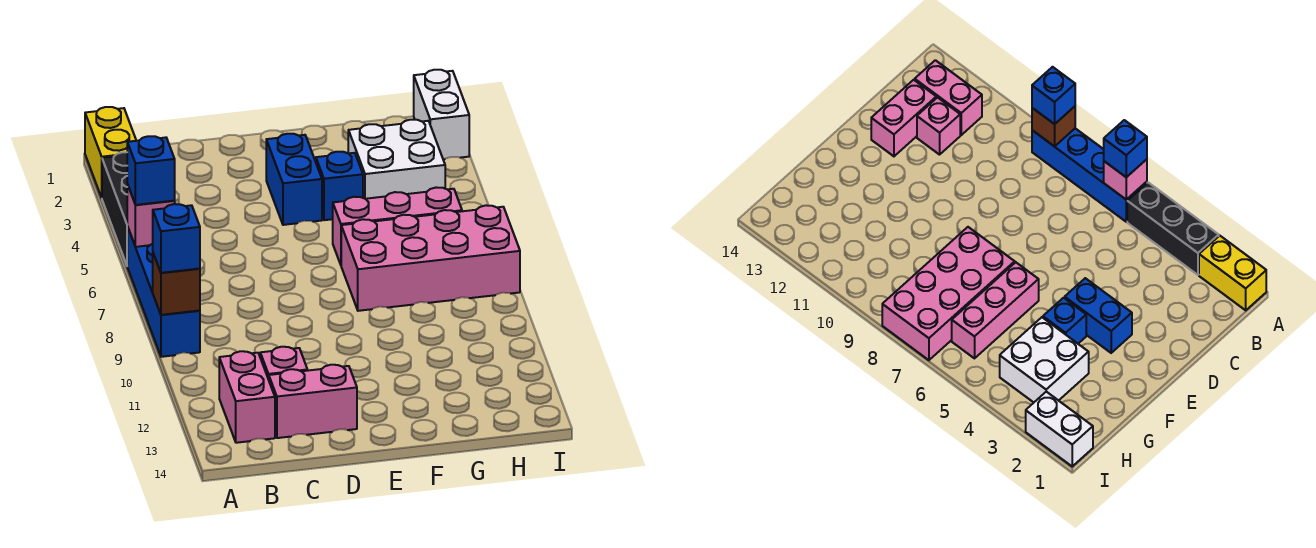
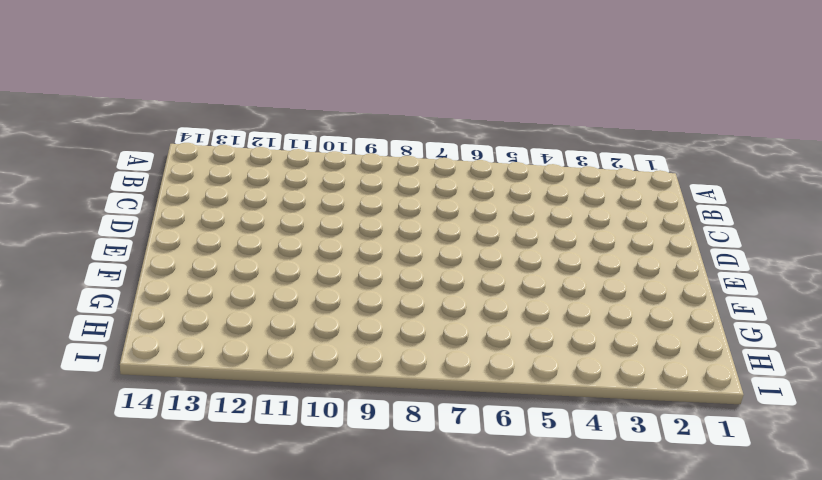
none -> yellow 1x2 brick [85,107,136,198]
none -> black 1x3 brick [102,152,127,265]
none -> blue 1x4 brick [127,226,200,357]

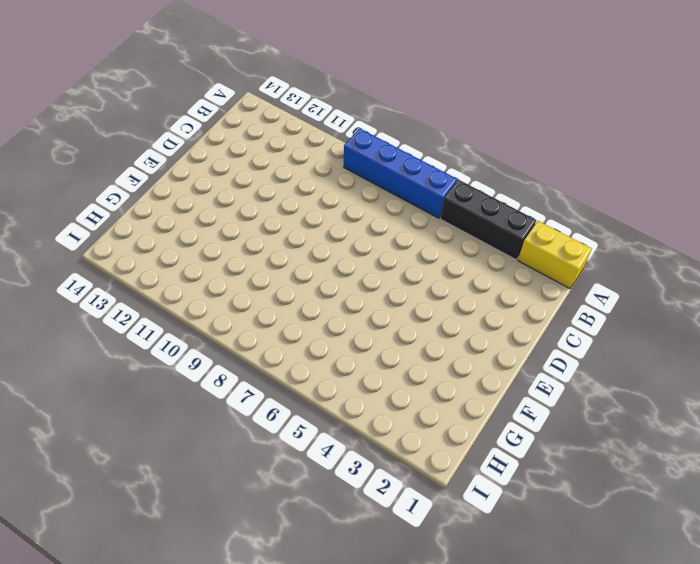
none -> pink 1x2 brick [219,351,275,443]
none -> pink 1x1 brick [260,347,307,379]
none -> pink 1x2 brick [269,365,357,438]

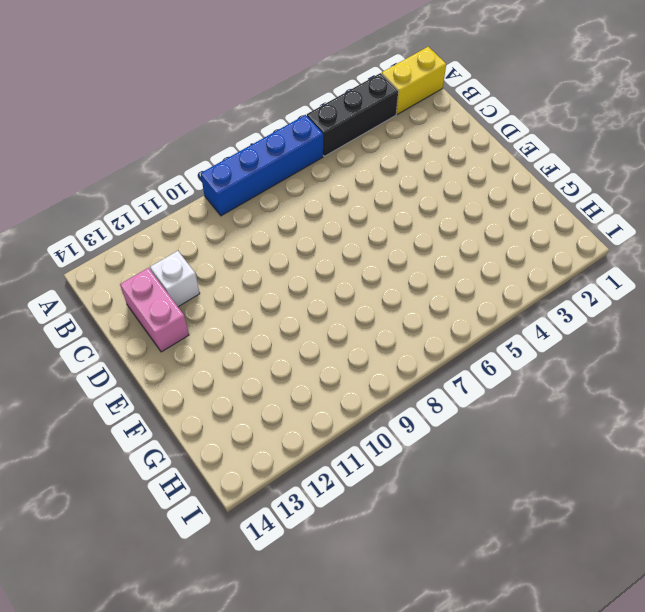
white 1x1 brick [150,251,200,307] -> pink 1x1 brick [260,347,307,379]
none -> pink 1x2 brick [219,351,275,443]
none -> blue 1x2 brick [266,134,322,225]
none -> blue 1x1 brick [316,152,363,220]

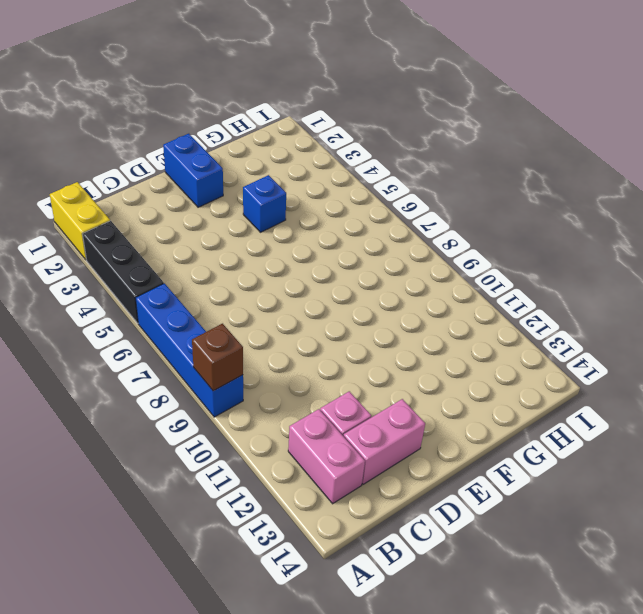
blue 1x2 brick [163,134,223,207] -> blue 1x2 brick moved to [266,134,322,225]
none -> pink 1x3 brick [333,187,462,265]
none -> pink 2x4 brick [341,205,520,311]
none -> white 2x2 brick [348,120,445,199]

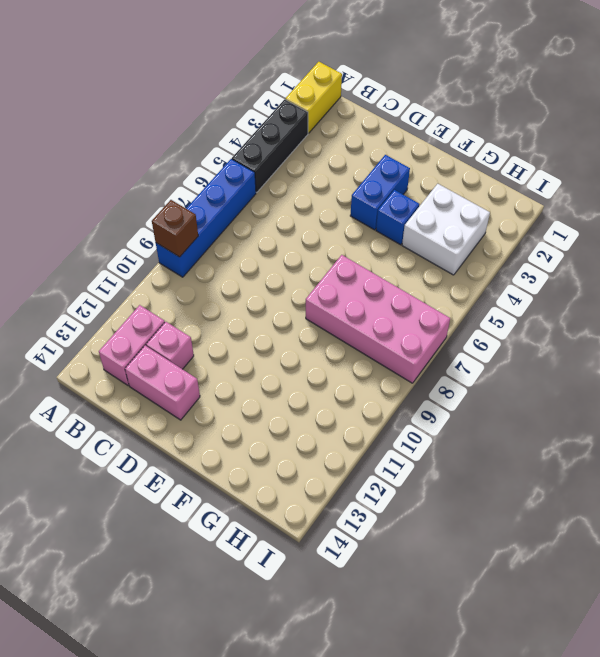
none -> pink 1x3 brick [333,187,462,265]
none -> white 1x2 brick [414,70,469,159]
none -> pink 1x1 brick [127,184,175,247]

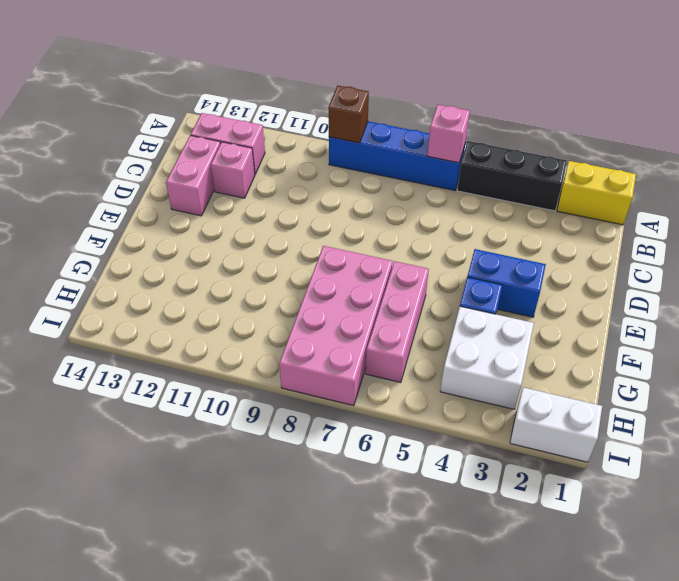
none -> blue 1x1 brick [127,136,175,205]
none -> blue 1x1 brick [153,204,200,273]

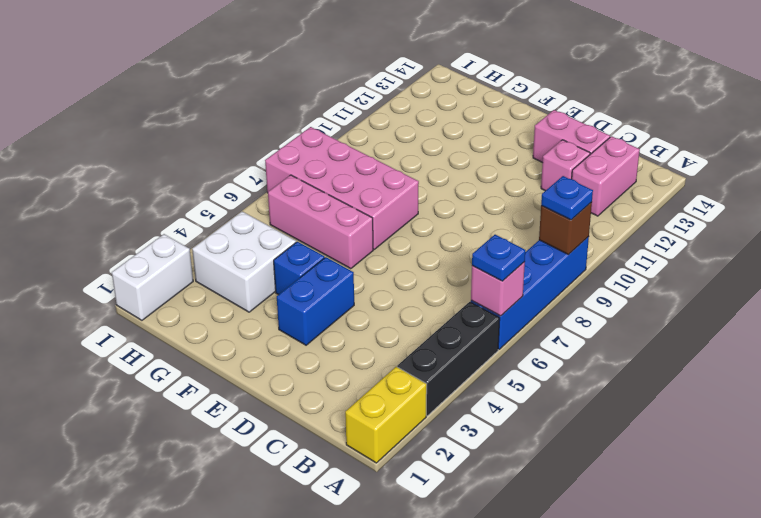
blue 1x1 plate [472,235,525,281] -> blue 1x1 brick [127,136,175,205]
blue 1x1 plate [541,176,593,220] -> blue 1x1 brick [153,204,200,273]

